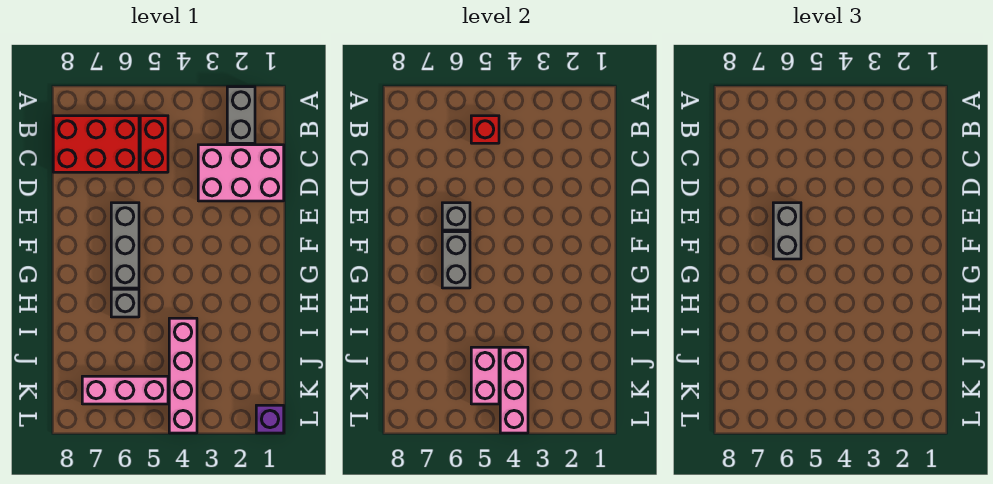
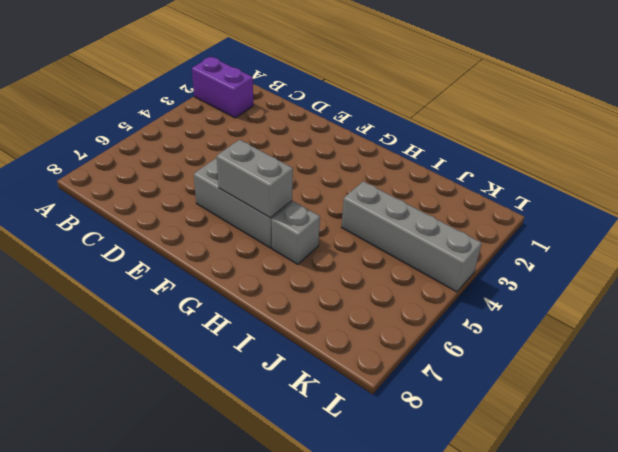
purple 1x2 brick [192,57,253,118] -> grey 1x2 brick [227,87,255,143]
grey 1x4 brick [341,181,482,292] -> pink 1x4 brick [169,318,197,433]
none -> red 1x2 brick [140,116,168,172]
none -> red 2x3 brick [53,116,139,172]
none -> pink 2x3 brick [198,145,284,201]

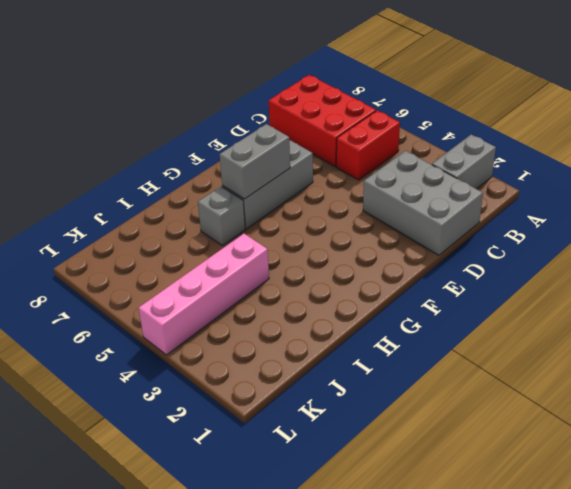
grey 2x3 brick [363,151,483,255] -> pink 2x3 brick [198,145,284,201]
none -> pink 1x3 brick [82,376,168,404]
none -> purple 1x1 brick [256,405,284,433]
none -> red 1x1 brick [471,116,499,143]

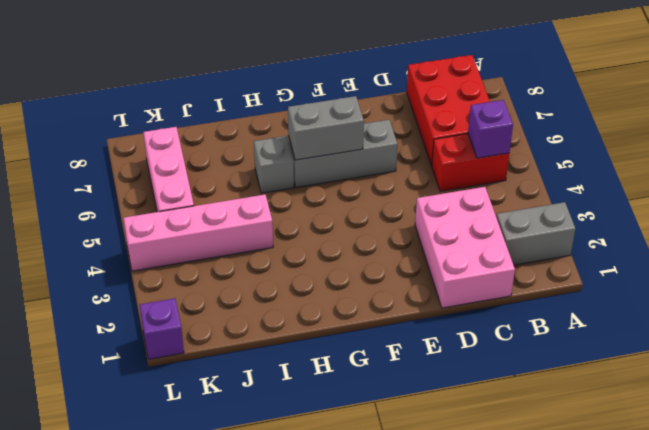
purple 1x1 brick [468,100,513,158] -> red 1x1 brick [471,116,499,143]
none -> grey 1x1 brick [442,203,470,230]
none -> pink 1x3 brick [500,347,528,433]
none -> pink 1x2 brick [471,347,499,404]

